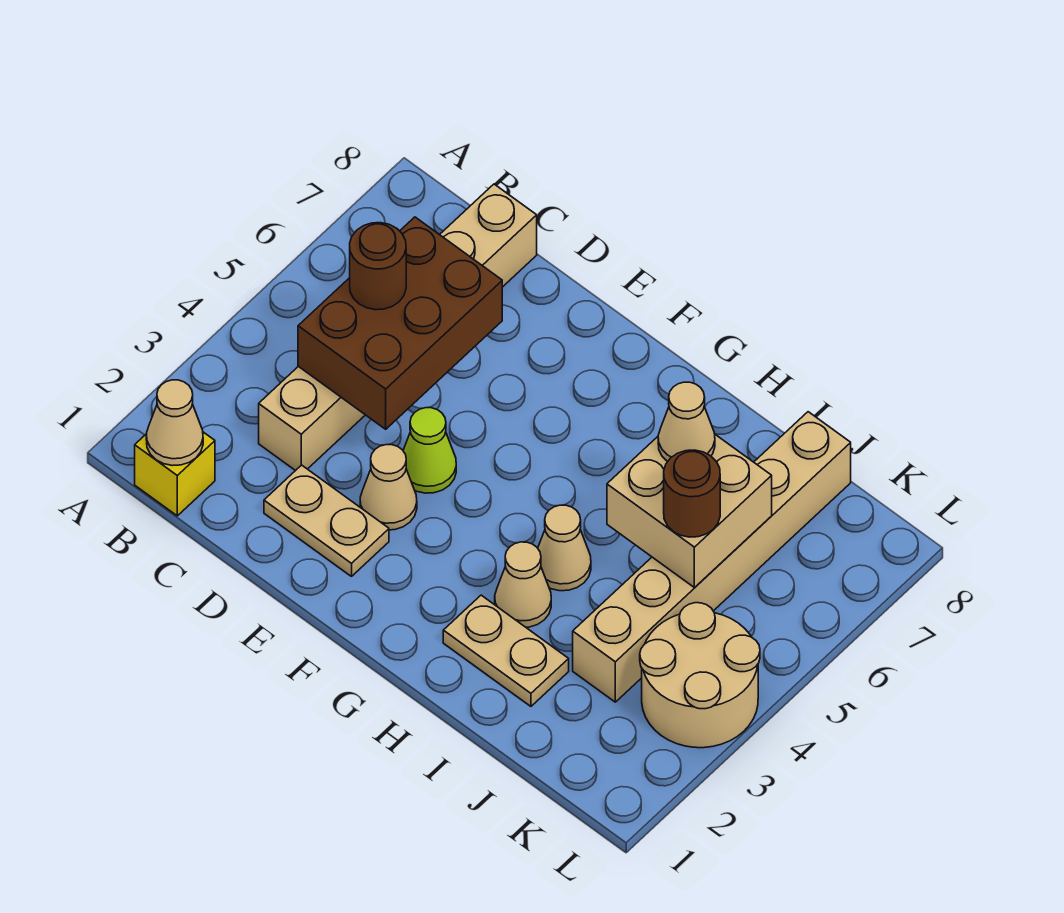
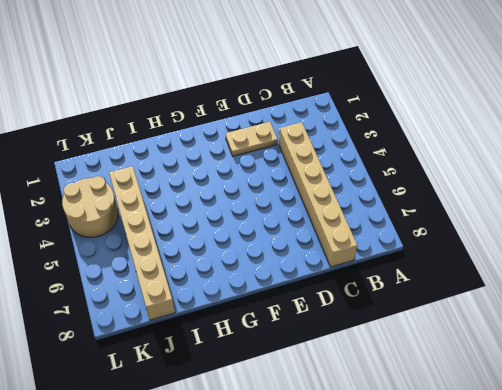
none -> yellow 1x1 brick [135,432,215,516]
none -> tan 1x1 cone [360,445,417,530]
none -> lime 1x1 cone [403,408,456,493]

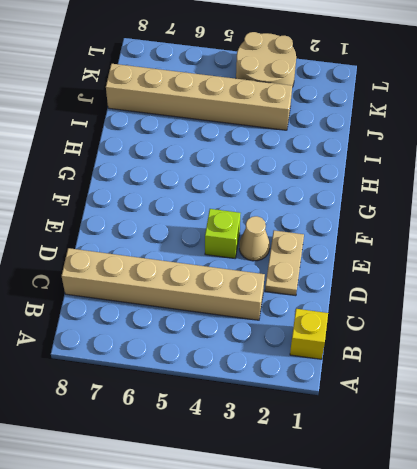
lime 1x1 brick [205,209,240,258] -> lime 1x1 cone [403,408,456,493]
none -> tan 1x2 plate [443,595,569,706]
none -> tan 1x1 cone [495,542,551,627]
none -> tan 1x1 cone [538,505,591,591]

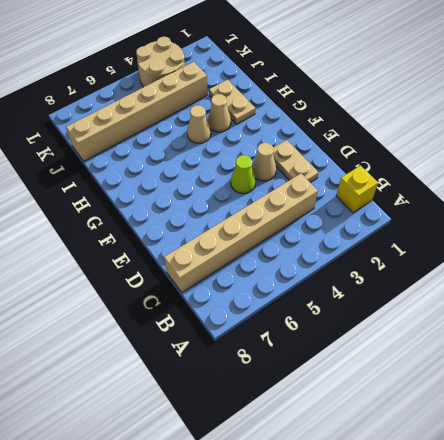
none -> tan 1x1 cone [146,380,203,466]
none -> brown 2x3 brick [298,217,502,429]
none -> tan 2x2 brick [607,435,772,587]

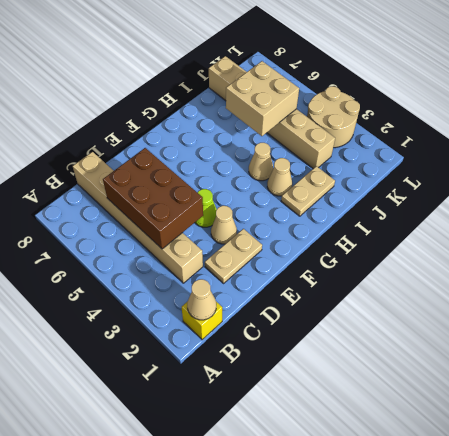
none -> brown 1x1 round brick [350,223,406,310]
none -> tan 1x1 cone [658,382,715,462]
none -> brown 1x1 round brick [664,450,720,537]

